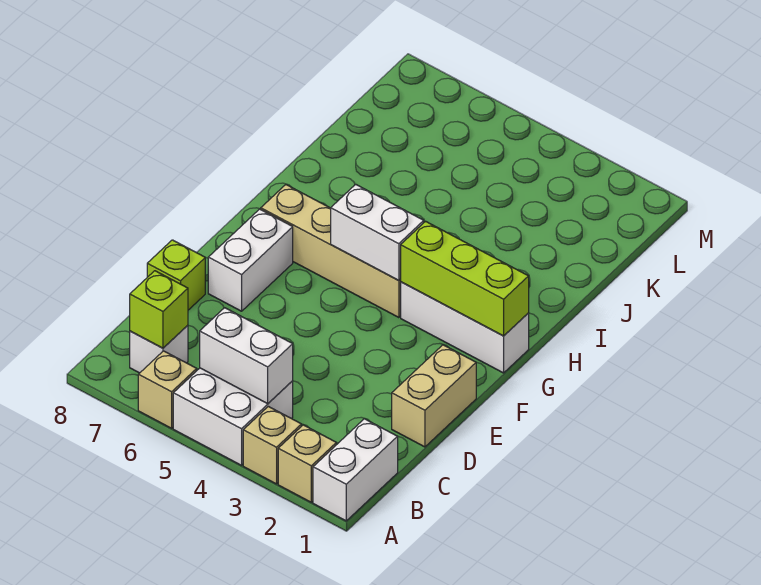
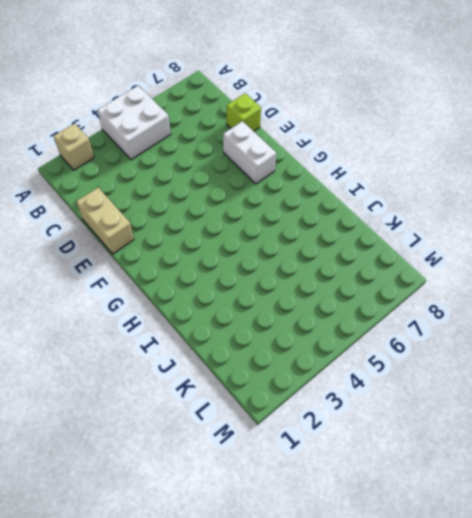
none -> white 1x2 brick [313,419,398,521]
none -> tan 1x1 brick [243,406,301,484]
none -> tan 1x1 brick [138,351,197,428]

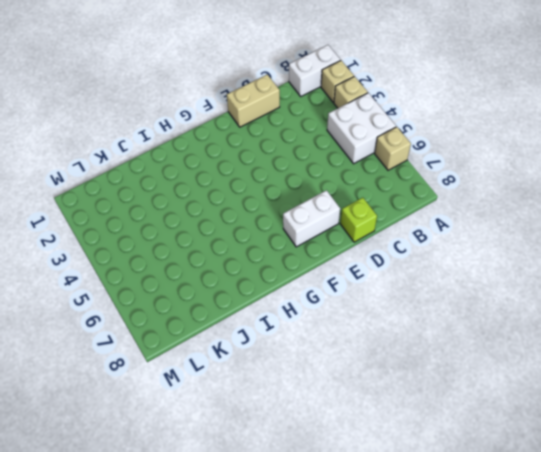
none -> white 1x1 brick [130,325,188,373]
none -> white 1x3 brick [401,282,529,373]
none -> tan 1x4 brick [261,185,401,318]

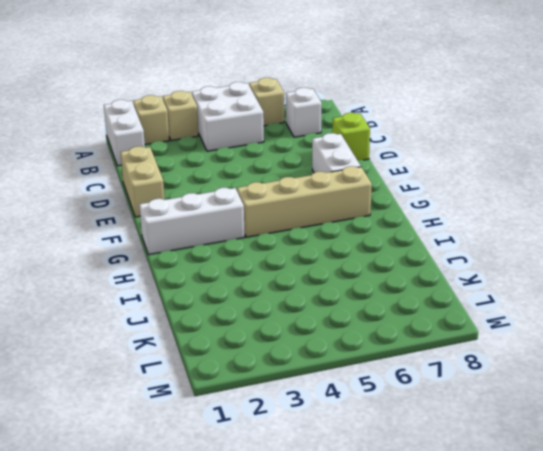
none -> white 1x2 brick [200,308,293,404]
none -> lime 1x1 brick [130,271,188,348]
none -> lime 1x3 brick [401,221,529,336]

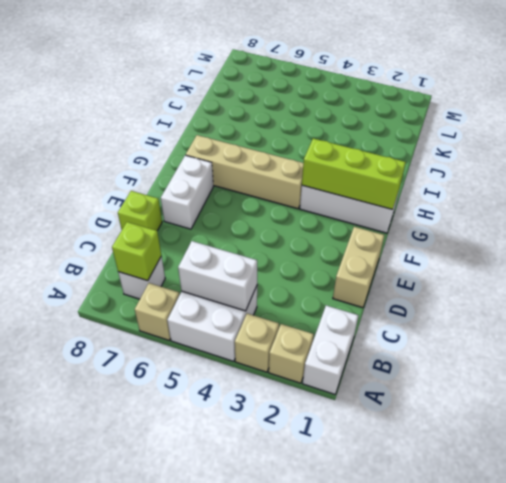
none -> white 1x2 brick [331,184,424,281]

